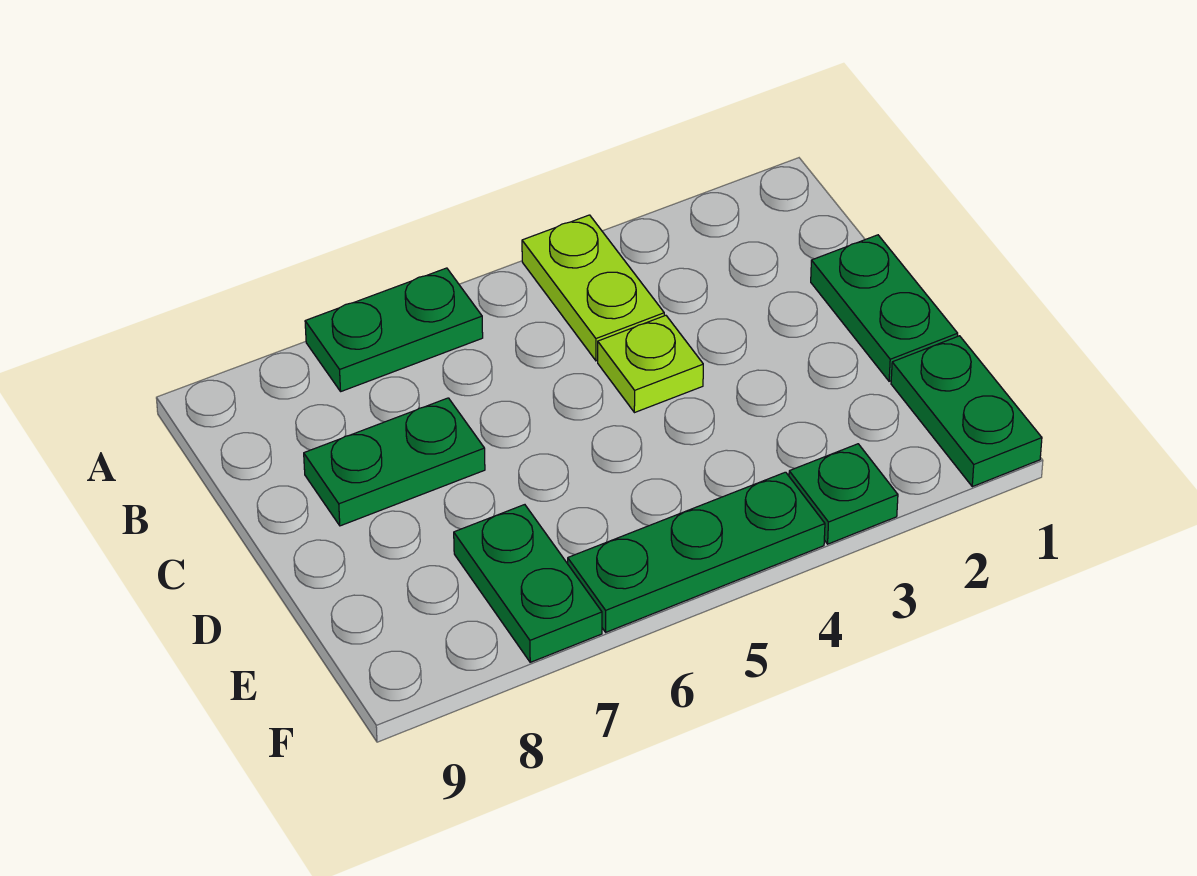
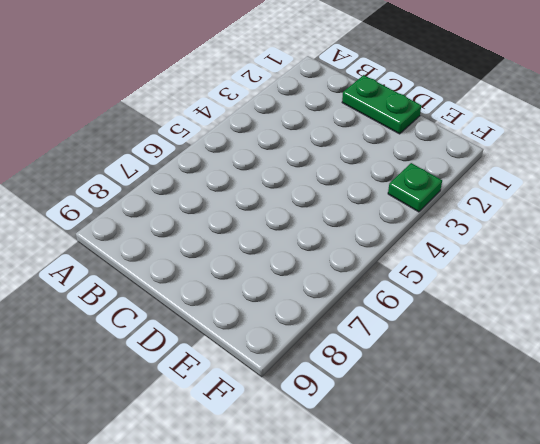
none -> lime 1x2 plate [522,215,664,361]
none -> green 1x2 plate [305,268,483,391]

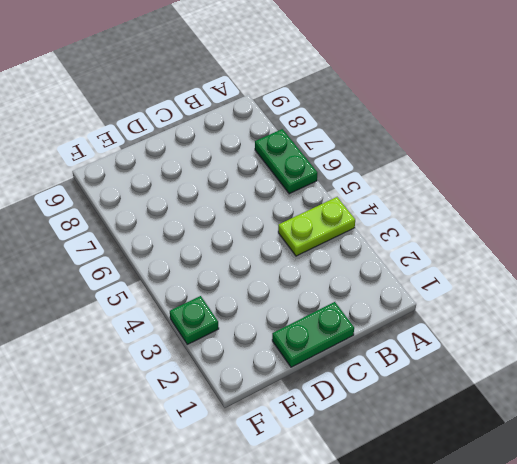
none -> lime 1x1 plate [598,315,703,413]
none -> green 1x2 plate [304,398,485,526]

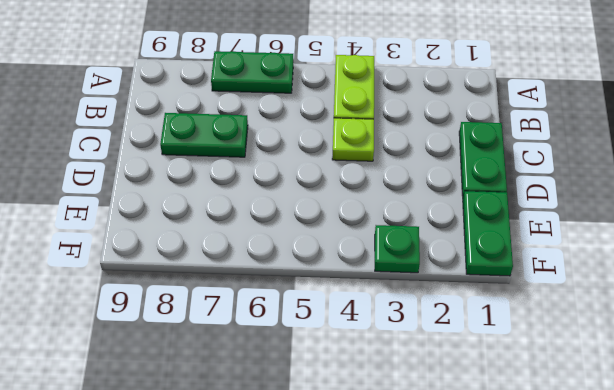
none -> green 1x2 plate [454,505,602,662]
none -> green 1x3 plate [568,472,825,632]

